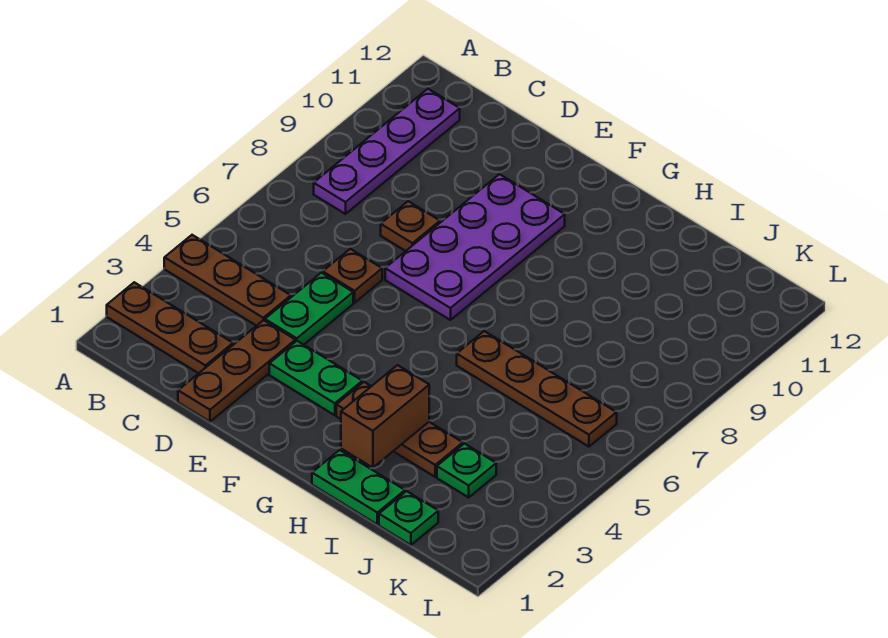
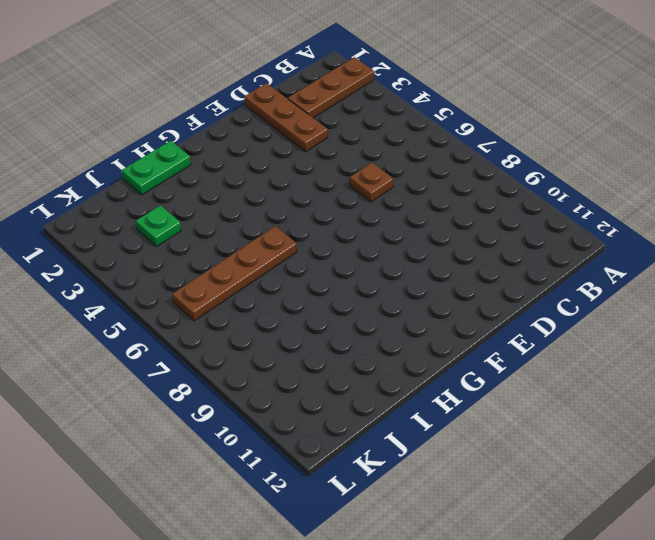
none -> brown 1x3 plate [164,235,291,326]
none -> purple 1x4 plate [314,89,460,214]
none -> green 1x2 plate [265,273,353,345]

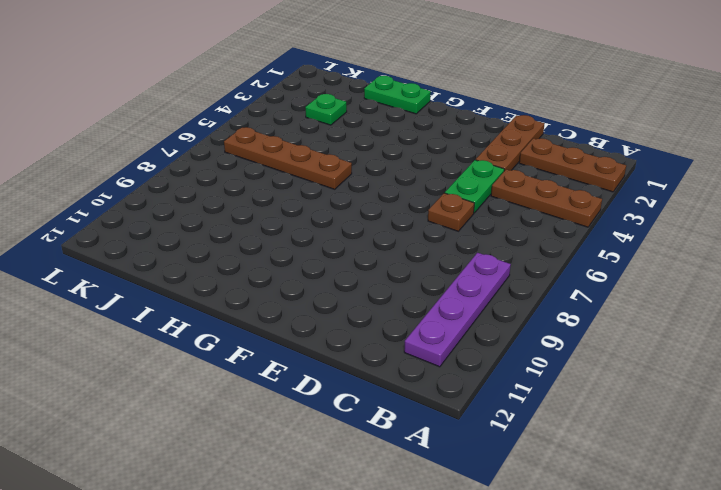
none -> brown 1x1 plate [381,201,440,251]
none -> green 1x2 plate [269,341,362,415]
none -> purple 2x4 plate [385,174,565,320]

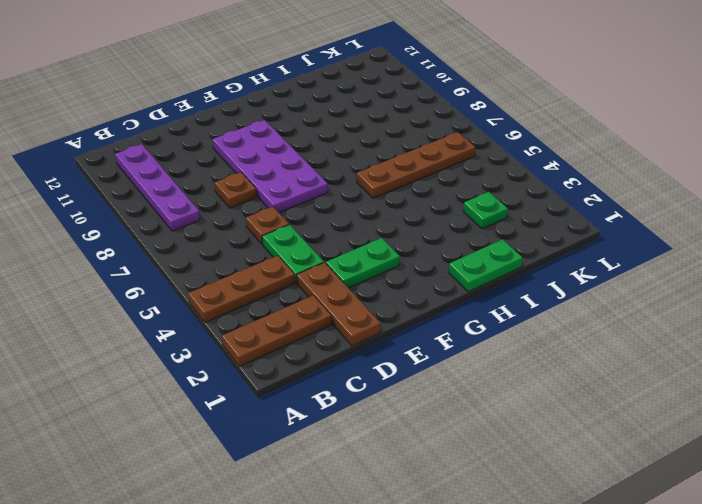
none -> brown 1x3 plate [336,382,463,477]
none -> green 1x1 plate [379,491,438,545]
none -> brown 1x2 brick [341,365,429,468]

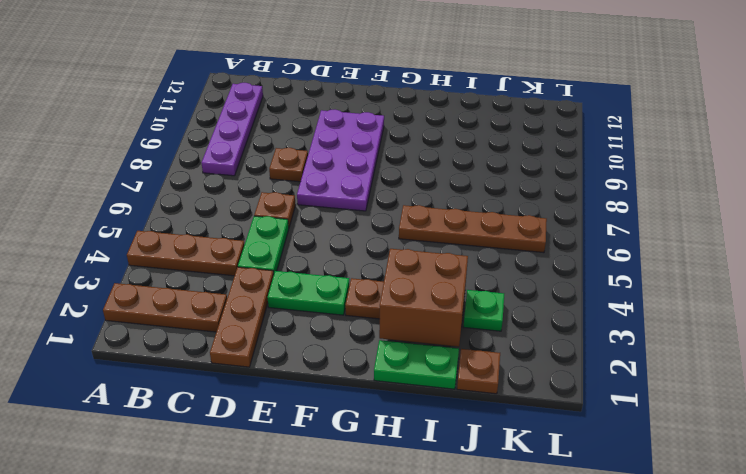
brown 2x2 brick [379,249,468,347] -> brown 1x2 brick [341,365,429,468]
brown 1x1 plate [457,349,500,394] -> green 1x1 plate [379,491,438,545]

